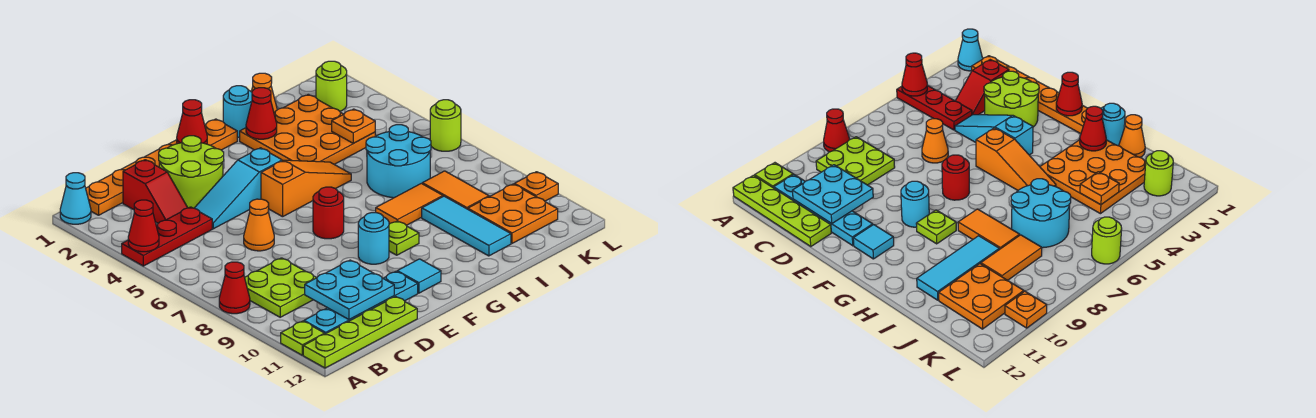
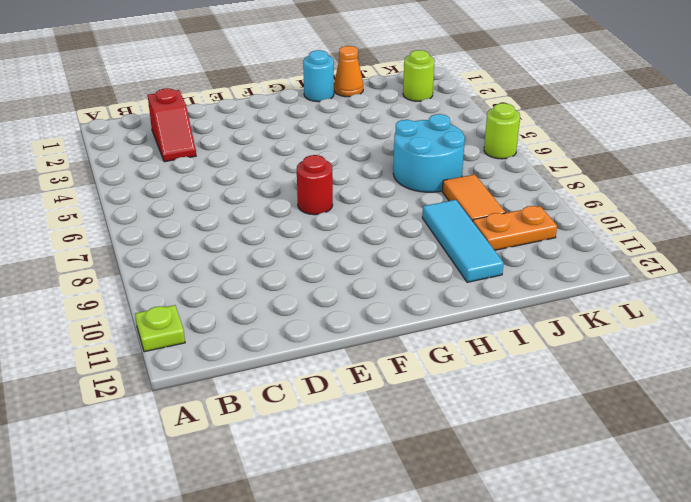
orange 1x2 plate [473,206,557,250] -> orange 2x2 plate [468,184,558,243]
none -> cyan 1x1 cone [60,173,91,224]
none -> red 1x3 plate [122,207,212,266]
none -> red 1x1 cone [219,262,250,314]
none -> lime 1x4 plate [303,297,417,368]

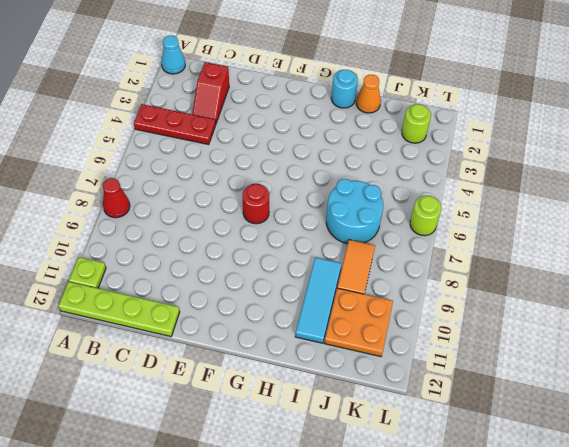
none -> orange 1x6 plate [86,119,237,215]
none -> lime 2x2 plate [245,258,316,317]
none -> cyan 1x4 plate [304,271,418,334]
none -> lime 2x2 round brick [159,136,224,208]

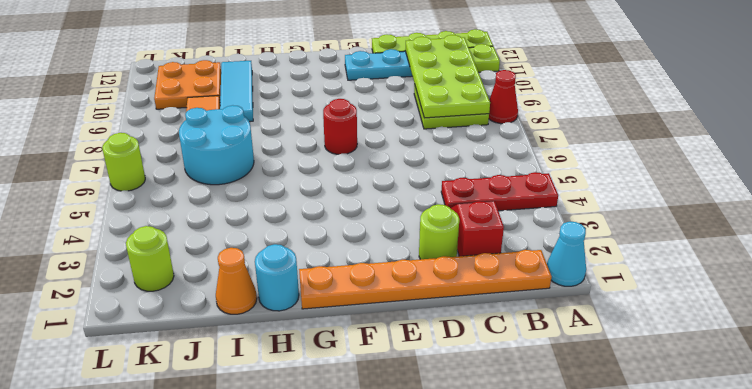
lime 2x4 plate [405,35,490,118] -> cyan 2x2 plate [305,260,394,320]
lime 1x1 round brick [419,204,459,259] -> lime 2x2 round brick [159,136,224,208]
none -> cyan 1x3 slope [195,148,282,229]
none -> orange 1x1 cone [244,199,274,251]
none -> orange 1x3 slope [261,160,351,217]
none -> cyan 1x1 round brick [358,213,389,264]

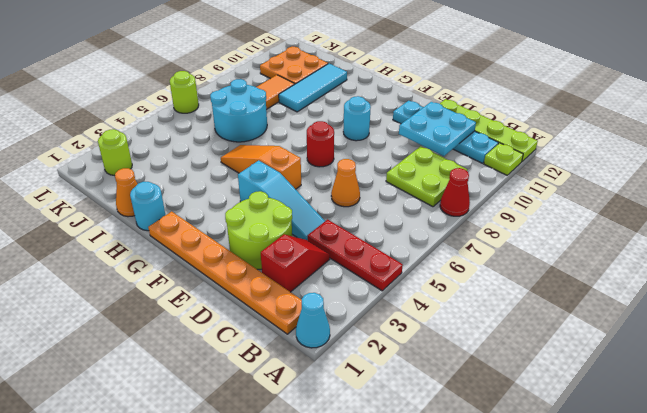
none -> cyan 1x1 tile [397,259,441,293]
none -> lime 1x1 plate [389,221,419,255]
none -> orange 3x3 plate [240,94,375,164]
none -> orange 1x2 tile [376,183,443,225]

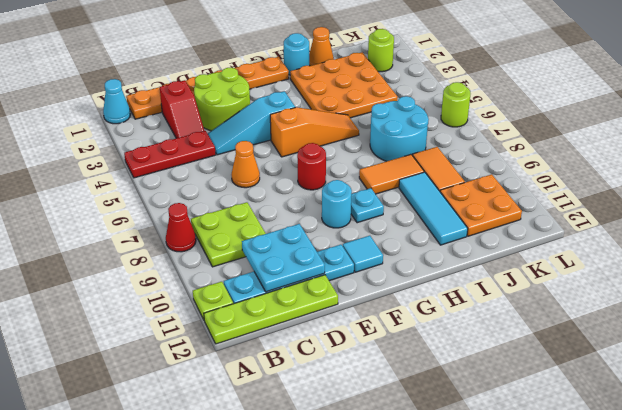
cyan 1x1 plate [351,188,384,223] -> lime 1x1 plate [389,221,419,255]
none -> orange 1x1 plate [514,172,558,201]
none -> red 1x1 cone [128,200,159,252]
none -> red 1x1 cone [177,100,207,144]
none -> red 1x1 cone [246,88,277,139]

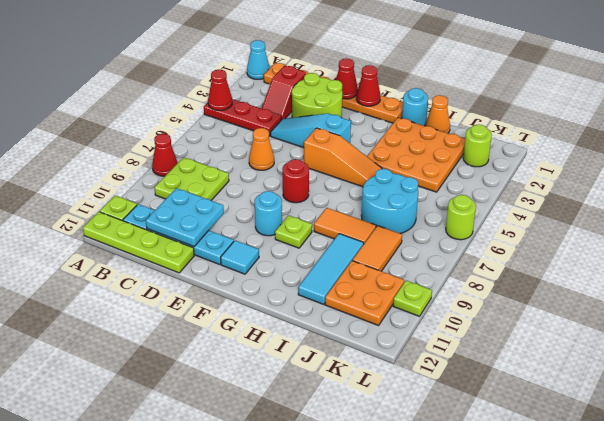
red 1x1 cone [336,58,358,99] -> red 1x1 cone moved to [246,88,277,139]
lime 1x1 plate [393,281,432,316] -> orange 1x1 plate [514,172,558,201]
none -> orange 1x1 plate [332,109,375,143]

